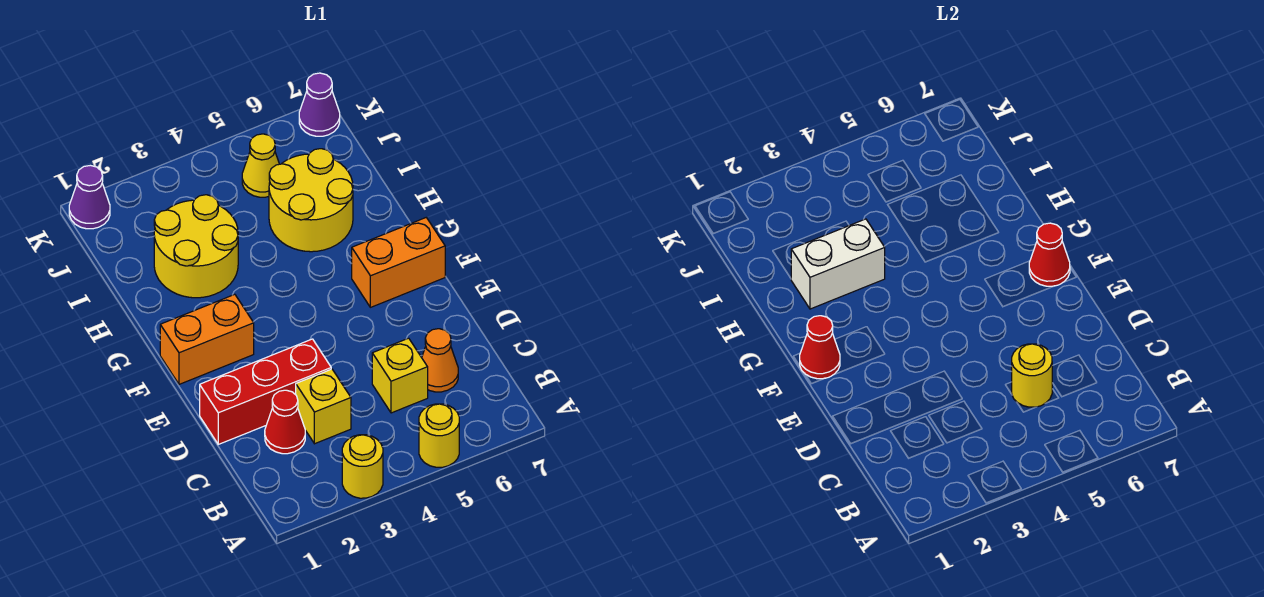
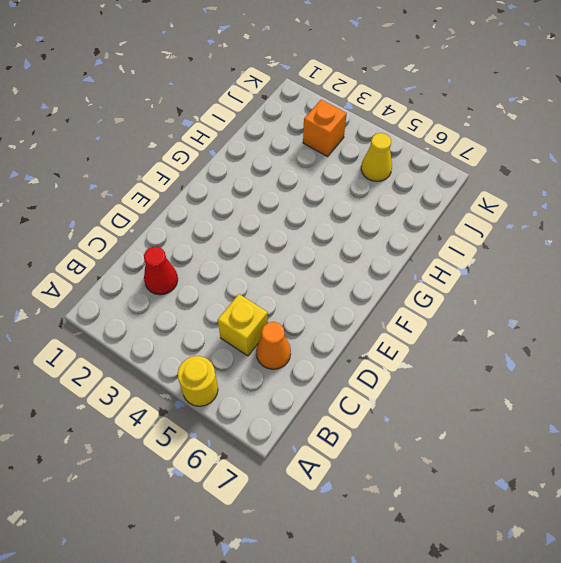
orange 1x1 brick [303,100,347,157] -> none
none -> yellow 1x1 round brick [342,435,383,498]
none -> yellow 1x1 brick [296,369,351,444]
none -> red 1x3 brick [200,339,331,444]

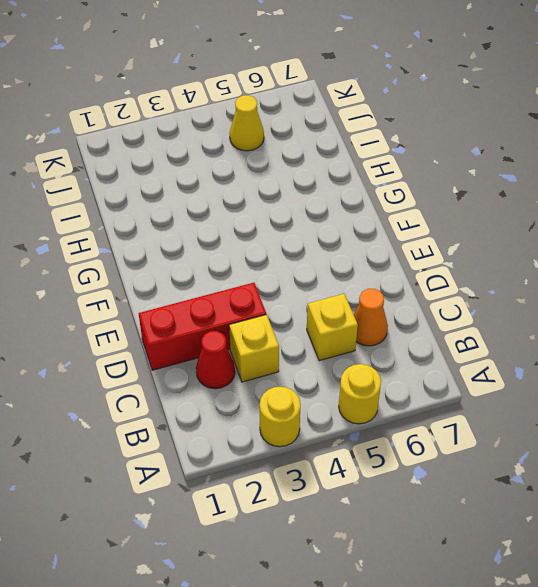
none -> orange 1x2 brick [160,294,254,384]
none -> orange 1x2 brick [352,218,445,307]
none -> yellow 2x2 round brick [154,195,238,298]

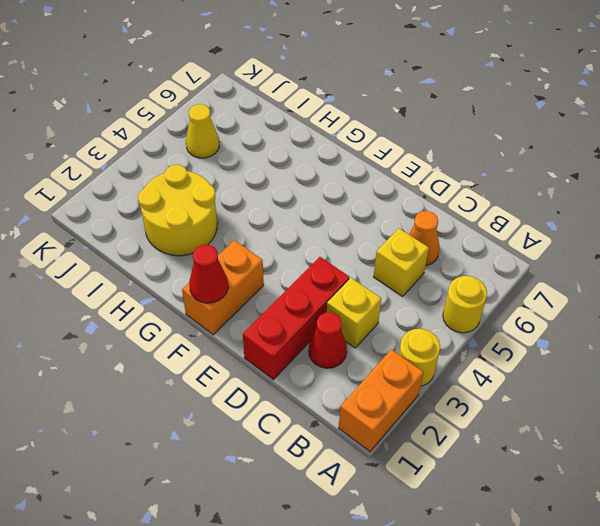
orange 1x2 brick [339,349,424,452] -> orange 1x2 brick moved to [352,218,445,307]
none -> yellow 2x2 round brick [269,149,353,252]
none -> purple 1x1 cone [69,165,110,229]
none -> purple 1x1 cone [299,73,340,136]

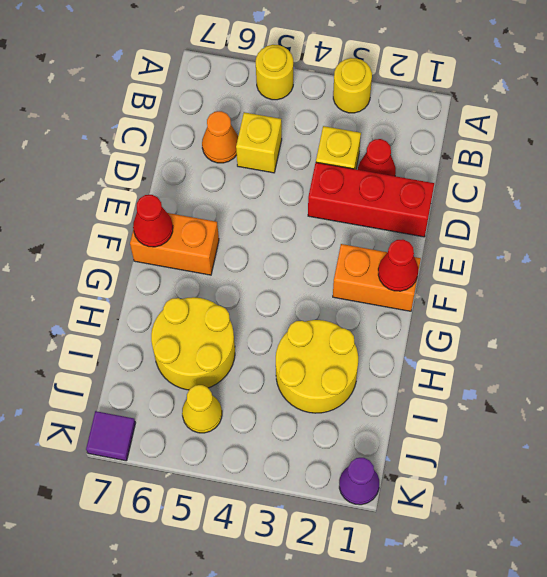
purple 1x1 tile [86,411,135,461] -> purple 1x1 cone [299,73,340,136]
none -> yellow 1x1 round brick [1012,344,1052,407]
none -> white 1x2 brick [791,219,885,309]

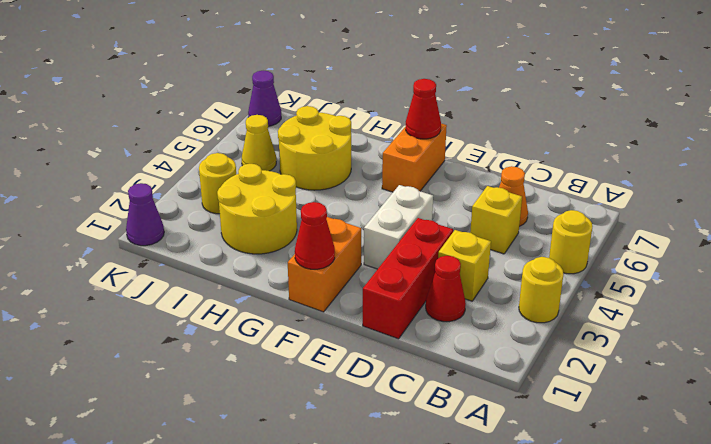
white 1x2 brick [364,185,433,269] -> white 1x2 brick moved to [791,219,885,309]
yellow 1x1 round brick [199,153,236,214] -> yellow 1x1 round brick moved to [1012,344,1052,407]

